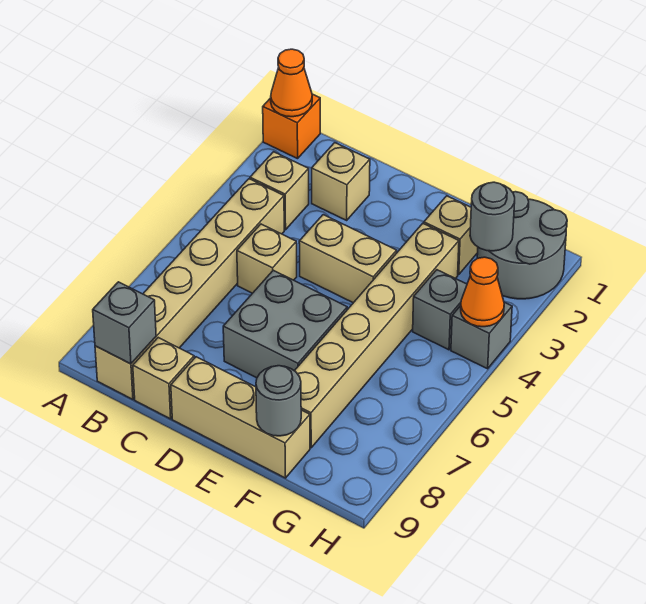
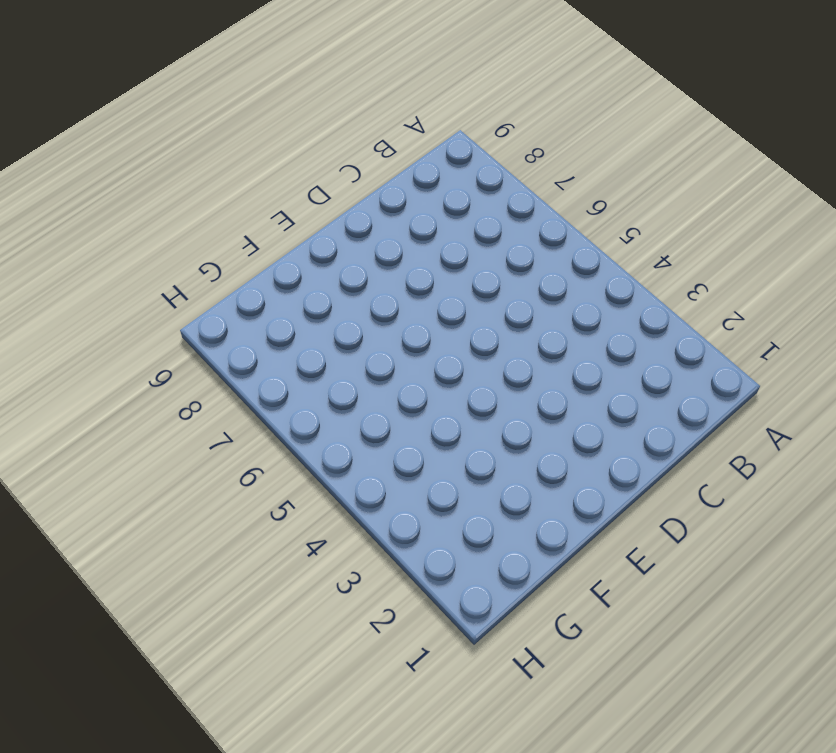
none -> orange 1x1 brick [263,94,320,159]
none -> tan 1x1 brick [250,152,309,230]
none -> tan 1x6 brick [95,179,284,399]

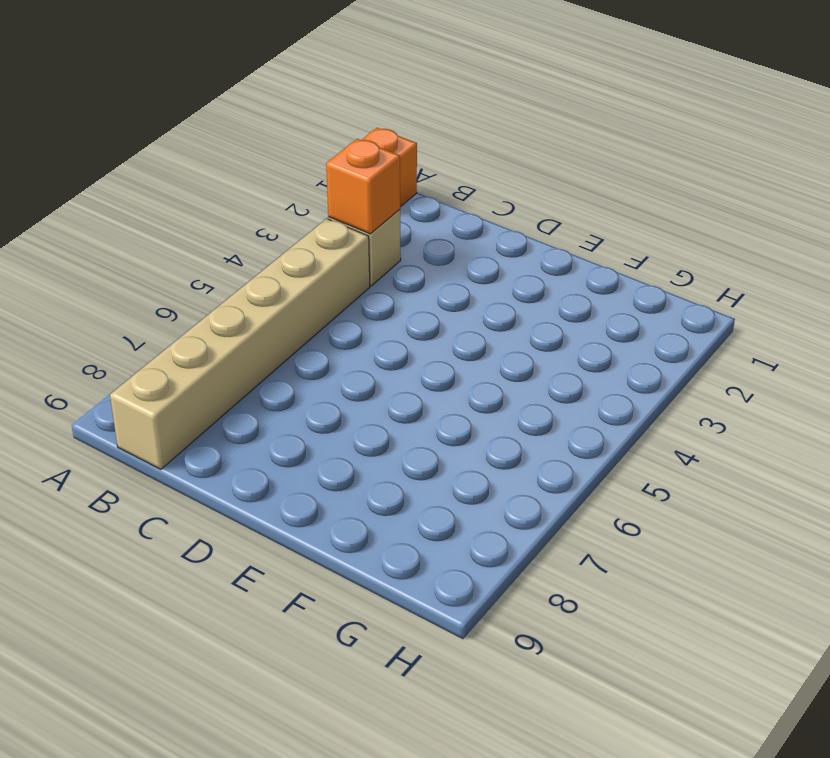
orange 1x1 brick [326,139,400,234] -> none
none -> tan 1x1 brick [312,143,370,220]
none -> tan 1x1 brick [237,224,297,293]
none -> tan 1x1 brick [133,338,194,419]

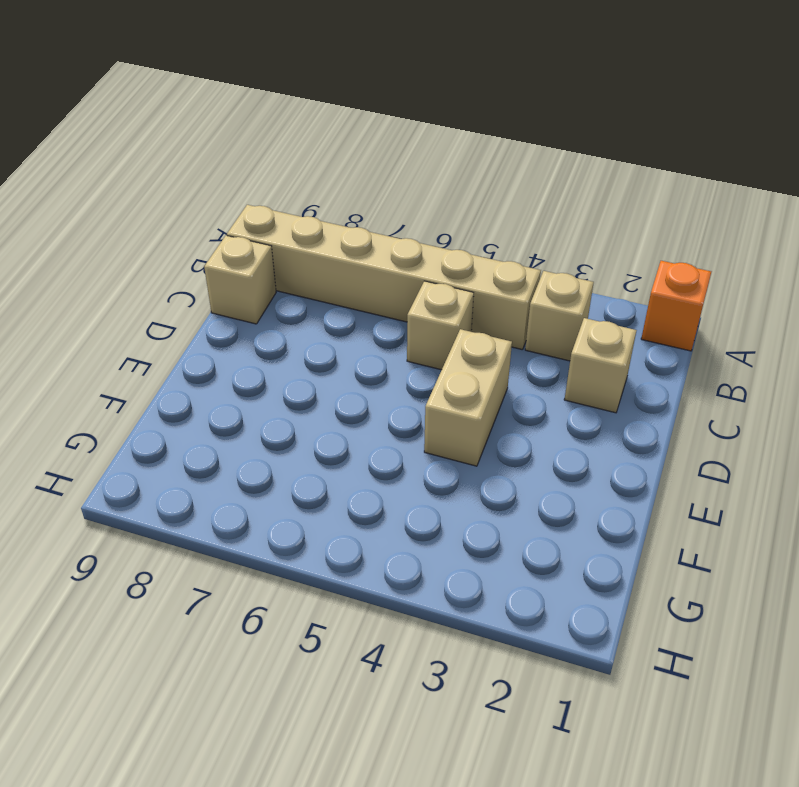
none -> grey 2x2 brick [223,270,347,378]
none -> tan 1x3 brick [171,357,310,478]
none -> tan 1x1 brick [424,196,478,275]

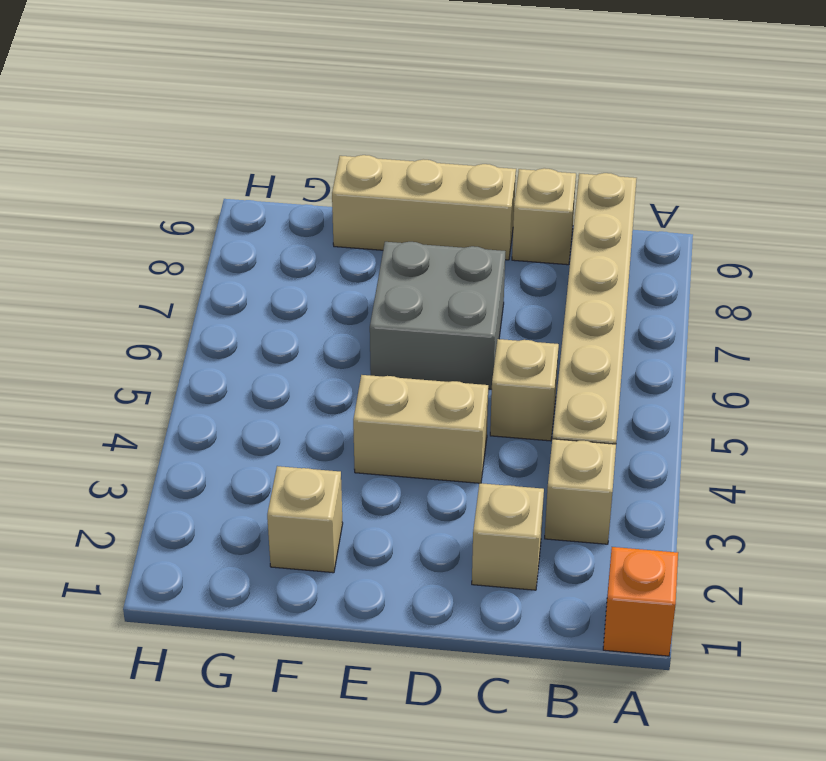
none -> tan 1x6 brick [295,224,459,448]
none -> grey 2x2 round brick [477,192,567,299]
none -> grey 1x1 brick [413,270,467,350]

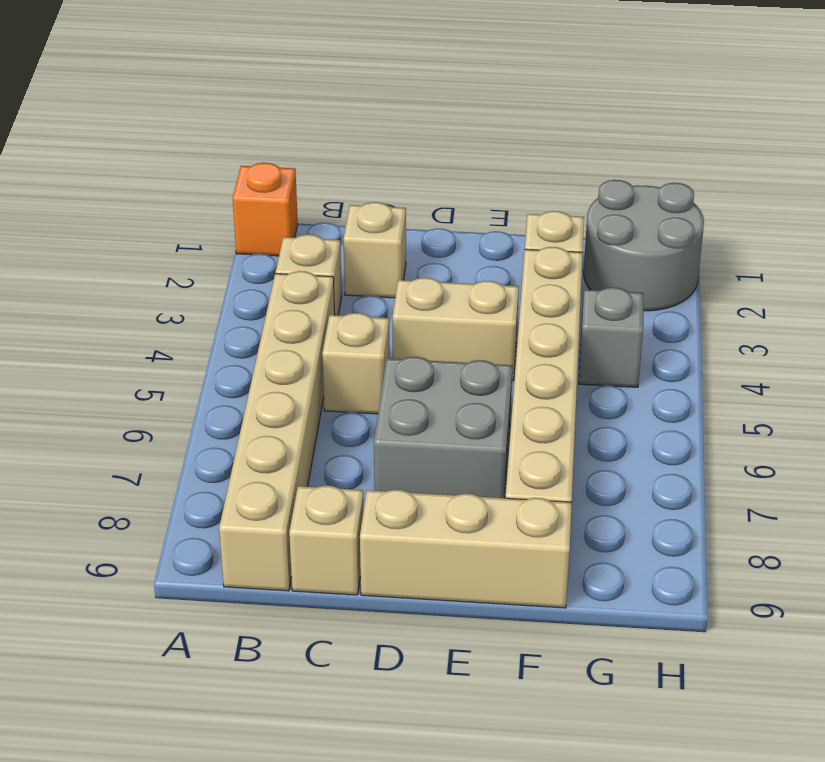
none -> grey 1x1 brick [451,302,512,369]
none -> orange 1x1 cone [271,49,312,117]
none -> grey 1x1 brick [93,282,156,364]

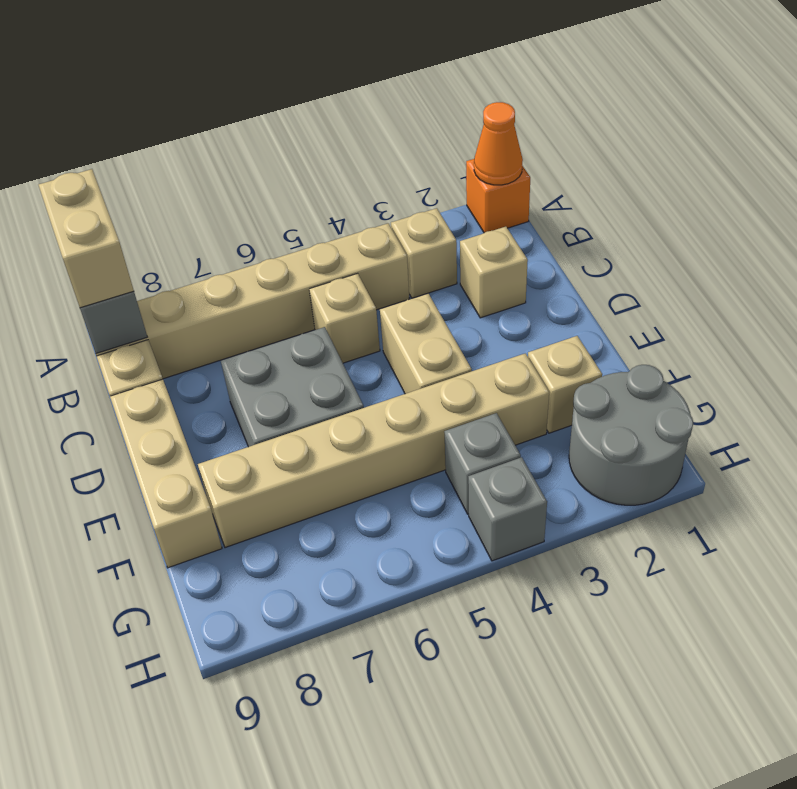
tan 1x2 brick [39,169,134,308] -> none
none -> grey 1x1 round brick [256,366,301,436]
none -> grey 1x1 round brick [470,182,515,251]
none -> orange 1x1 cone [461,257,504,327]

